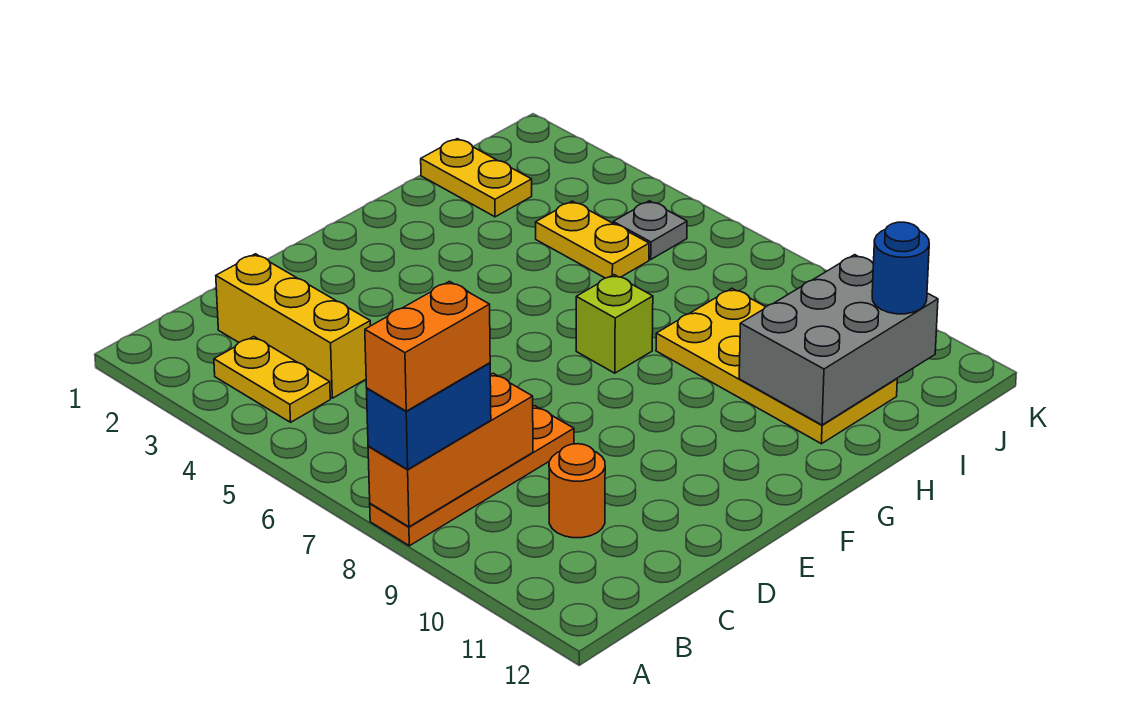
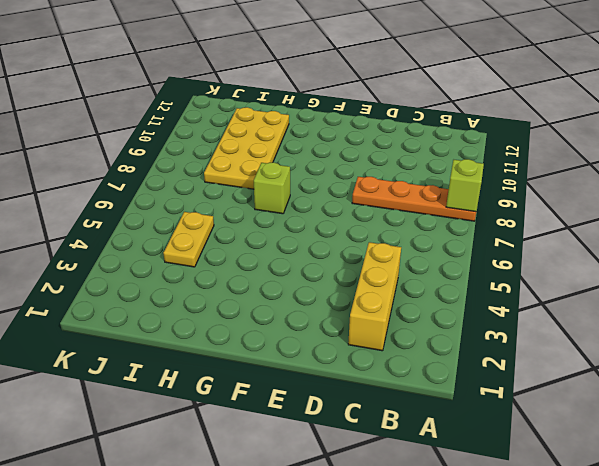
lime 1x1 brick [446,159,484,212] -> orange 1x3 brick [368,373,533,527]
none -> yellow 1x2 plate [214,337,330,422]
none -> orange 1x1 round brick [549,444,605,538]
none -> yellow 1x2 plate [421,139,532,217]

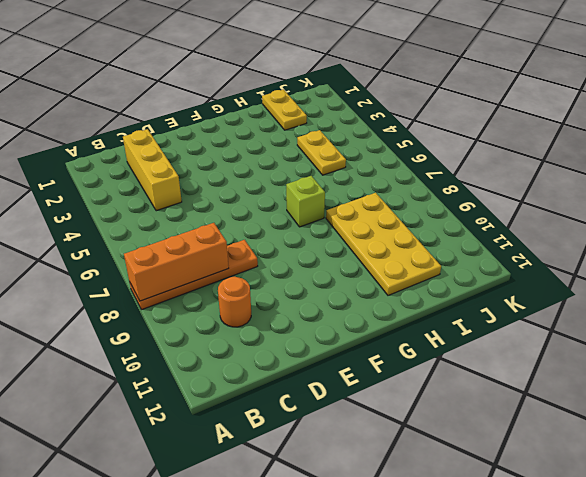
none -> yellow 1x2 plate [214,337,330,422]
none -> grey 1x1 plate [613,201,687,259]
none -> grey 2x3 brick [739,255,938,425]

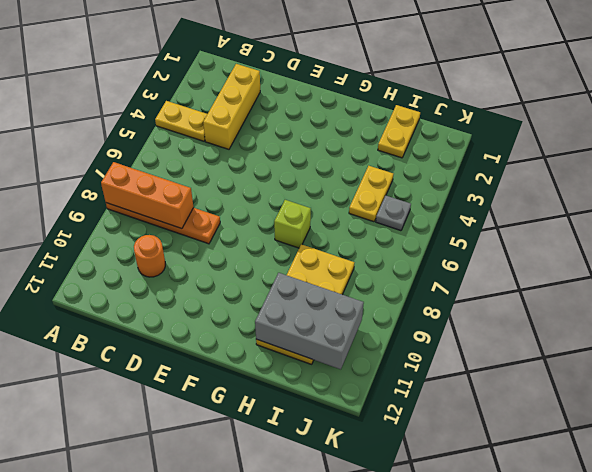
yellow 1x2 plate [155,101,207,141] -> yellow 1x2 plate turned to [214,337,330,422]
none -> blue 1x2 brick [367,363,491,469]
none -> blue 1x1 round brick [872,222,929,314]
none -> orange 1x2 brick [365,281,490,411]

